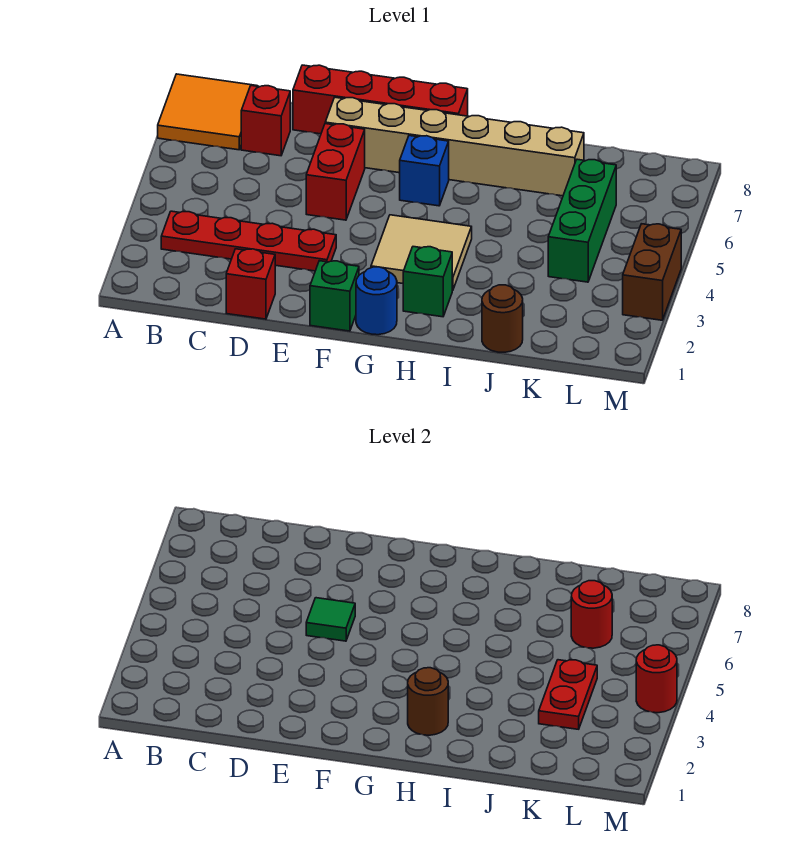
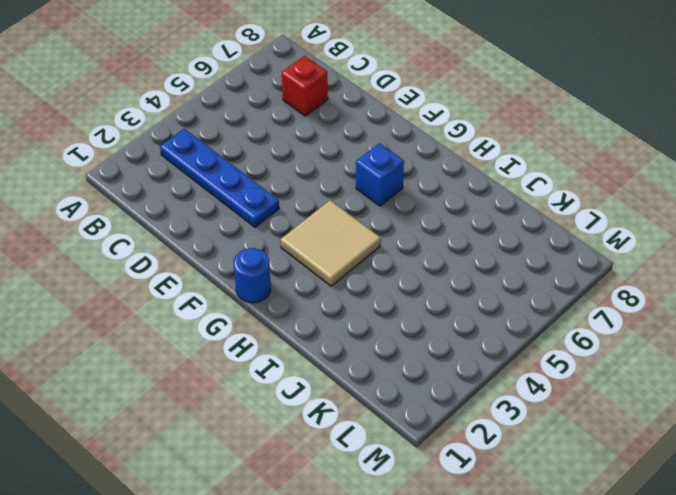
blue 1x4 plate [160,129,279,227] -> red 1x4 plate [161,211,336,271]
none -> orange 2x2 tile [158,74,257,150]
none -> red 1x1 brick [226,249,275,319]
none -> red 1x4 brick [293,65,468,134]

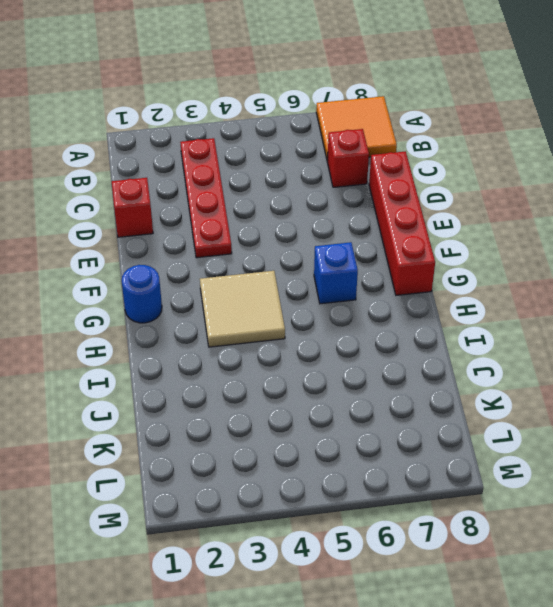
none -> red 1x2 brick [306,124,365,220]
none -> tan 1x6 brick [325,97,584,196]
none -> green 1x1 brick [310,261,359,331]

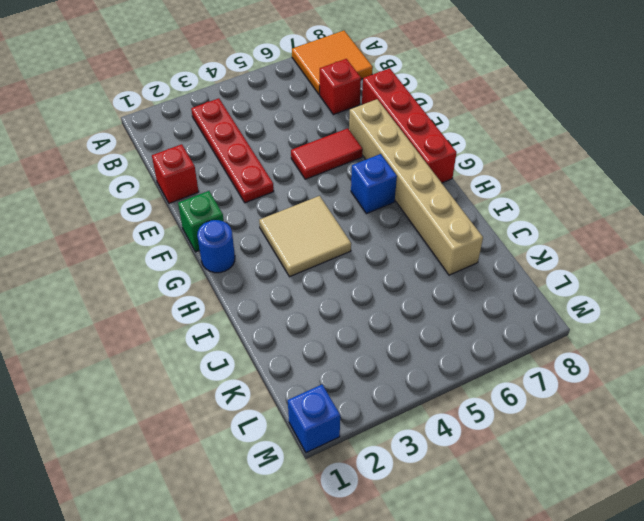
red 1x2 tile [291,128,363,179] -> red 1x2 brick [306,124,365,220]
blue 1x1 brick [288,384,340,453] -> none
none -> green 1x1 brick [403,247,452,317]
none -> brown 1x1 round brick [482,285,523,352]
none -> green 1x3 brick [548,159,616,282]

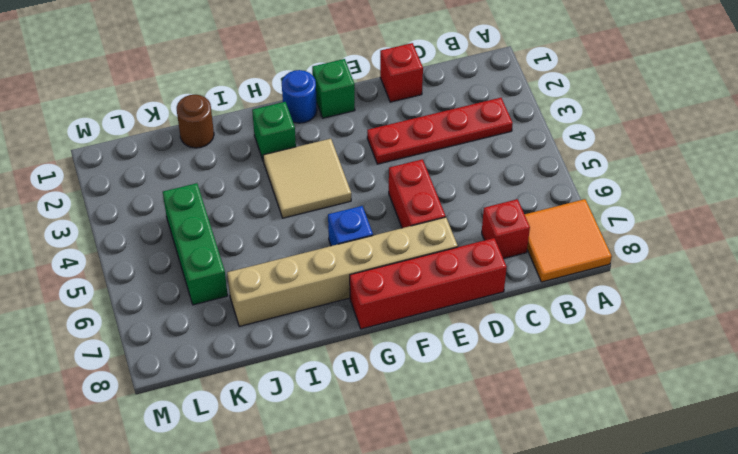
none -> brown 1x2 brick [623,224,681,320]
none -> green 1x1 tile [306,598,355,641]
none -> brown 1x1 round brick [408,668,448,735]

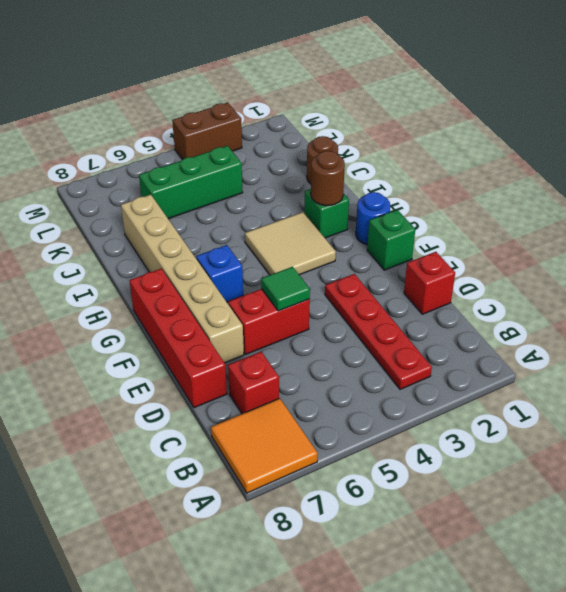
none -> red 1x2 plate [539,660,597,729]
none -> red 1x1 round brick [571,581,612,648]
none -> red 1x1 round brick [636,645,677,713]

